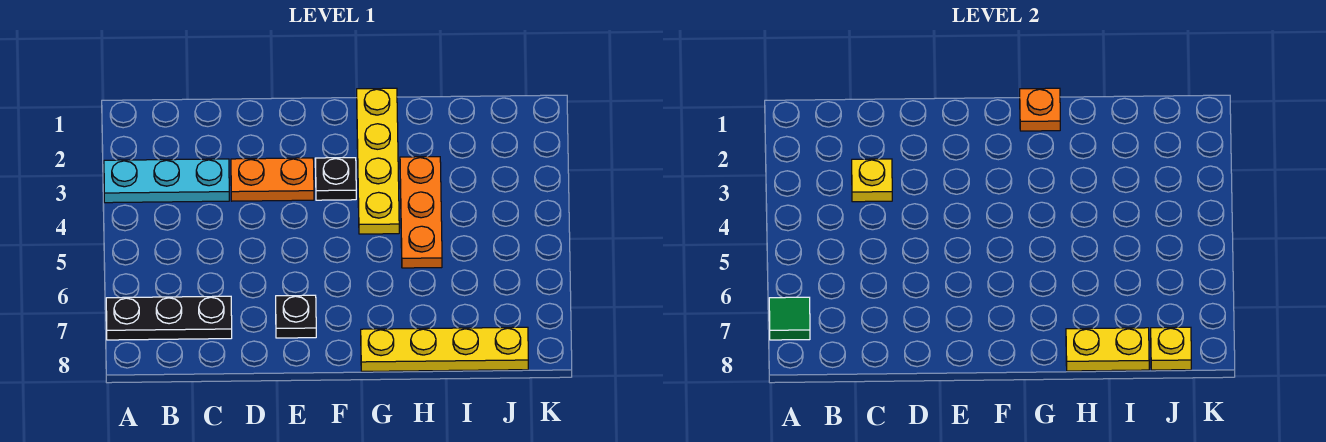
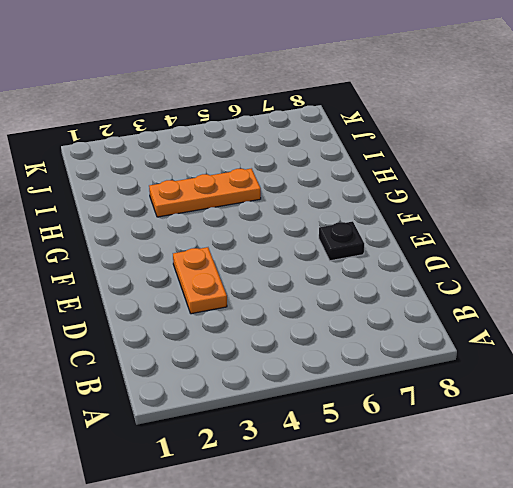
none -> cyan 1x3 plate [104,159,229,203]
none -> black 1x3 plate [106,296,232,340]
none -> black 1x1 plate [315,158,356,200]

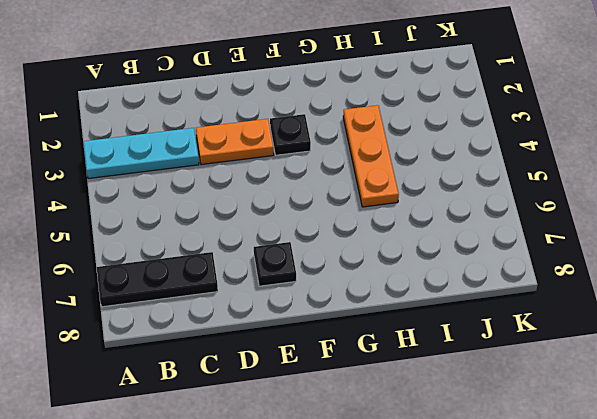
none -> yellow 1x4 plate [357,88,399,234]
none -> yellow 1x4 plate [361,327,528,371]
none -> green 1x1 tile [769,297,810,340]

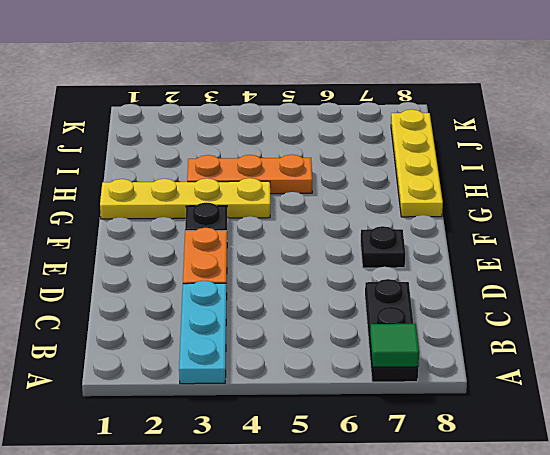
none -> yellow 1x1 plate [852,159,892,202]
none -> orange 1x1 plate [1020,88,1060,131]
none -> yellow 1x2 plate [1066,328,1149,371]

